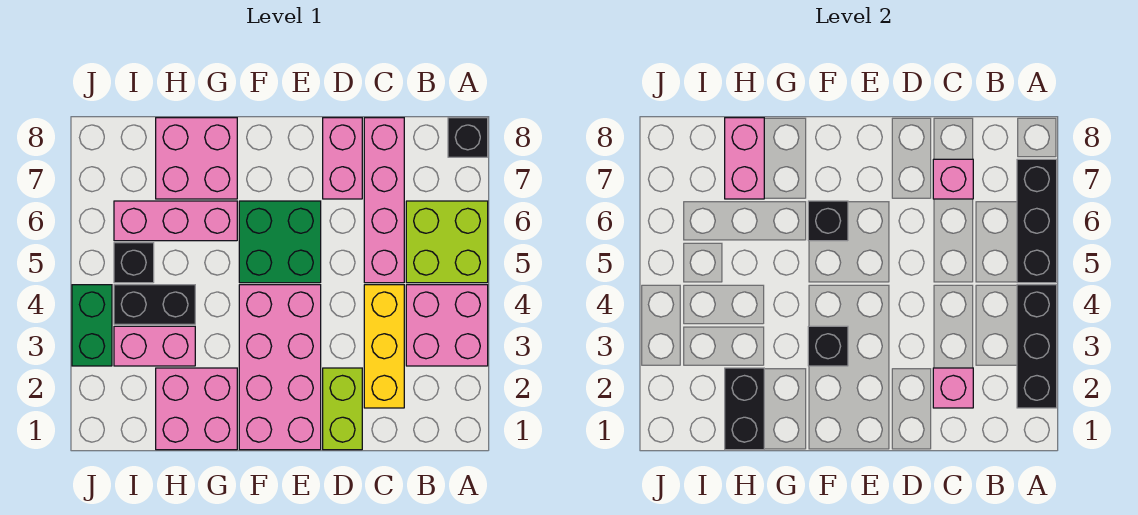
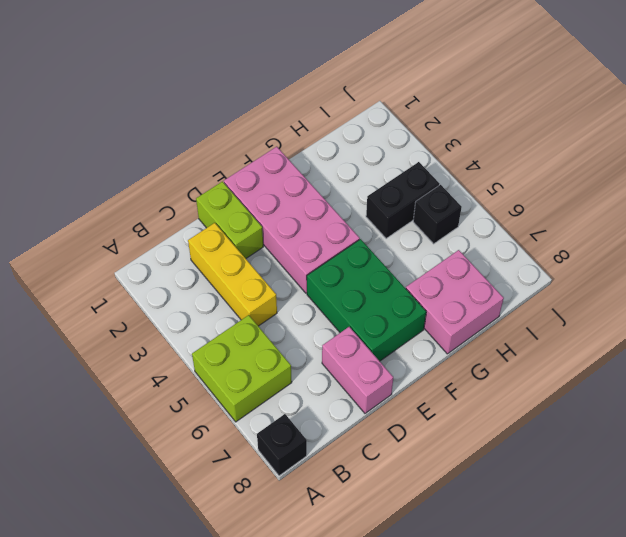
green 2x3 brick [307,239,426,361] -> green 2x2 brick [239,201,321,283]
none -> pink 2x2 brick [406,285,488,366]
none -> pink 1x4 brick [364,118,404,283]
none -> pink 2x2 brick [156,368,237,450]

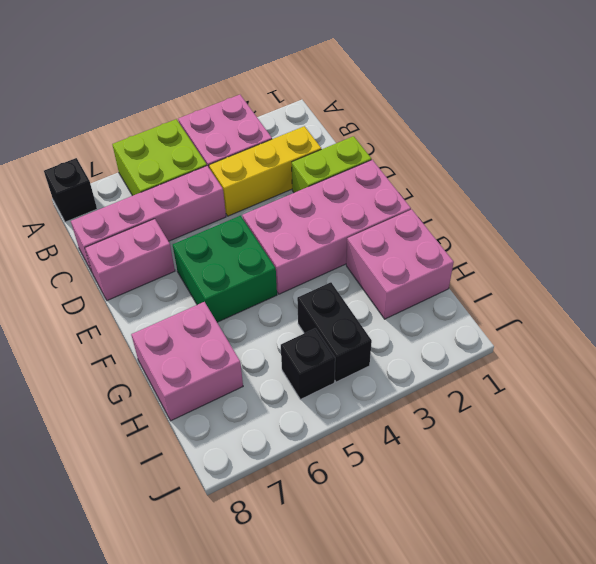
none -> pink 1x3 brick [114,201,237,241]
none -> pink 1x2 brick [114,326,195,366]
none -> green 1x2 brick [72,285,112,366]

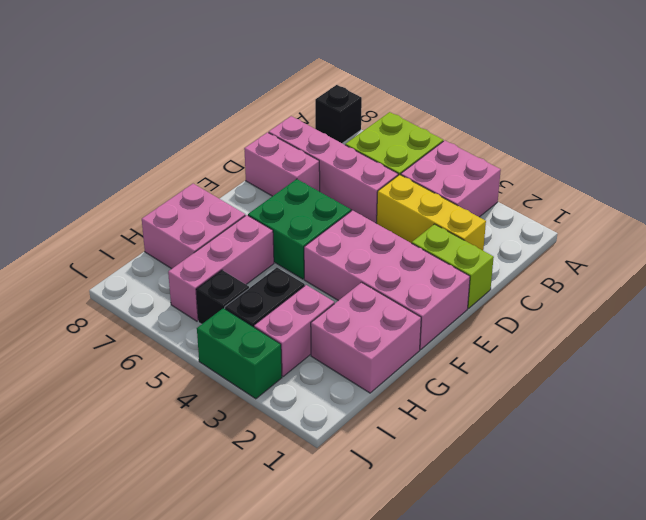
none -> black 1x3 brick [1017,285,1057,408]
none -> black 1x3 brick [1017,159,1057,283]
none -> pink 1x1 brick [933,368,973,408]

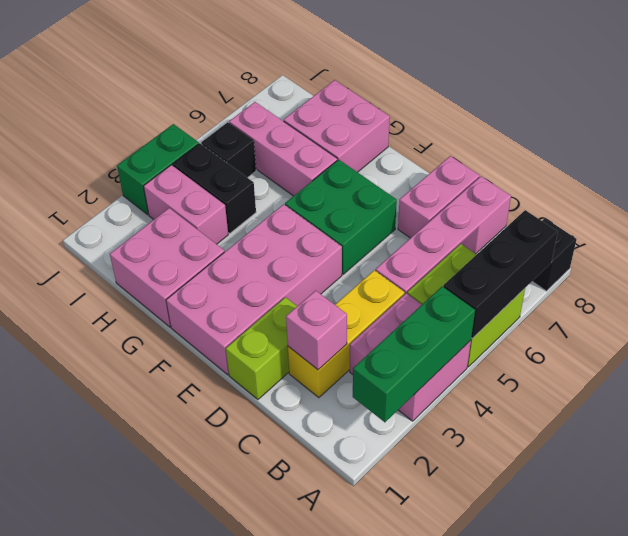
green 1x3 brick [353,287,475,422] -> black 1x3 brick [1017,285,1057,408]
none -> pink 1x1 brick [933,159,973,199]
none -> black 1x1 brick [808,326,848,366]
none -> black 1x1 brick [808,201,848,241]

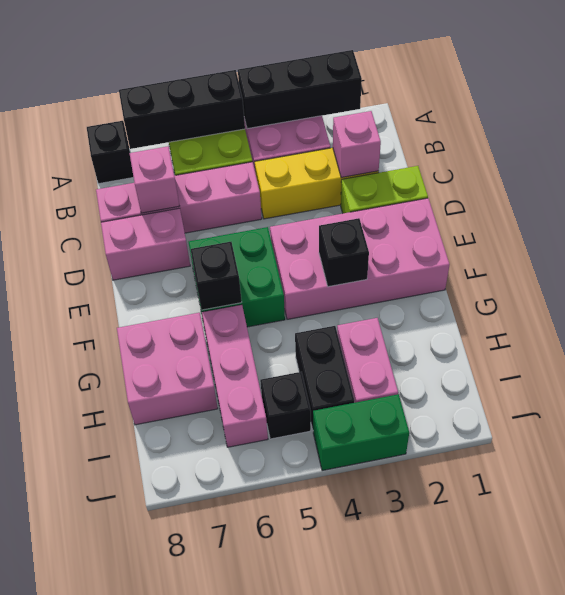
none -> pink 2x2 brick [156,368,237,450]
none -> black 1x2 brick [725,368,764,450]
none -> pink 1x2 brick [725,118,764,199]

